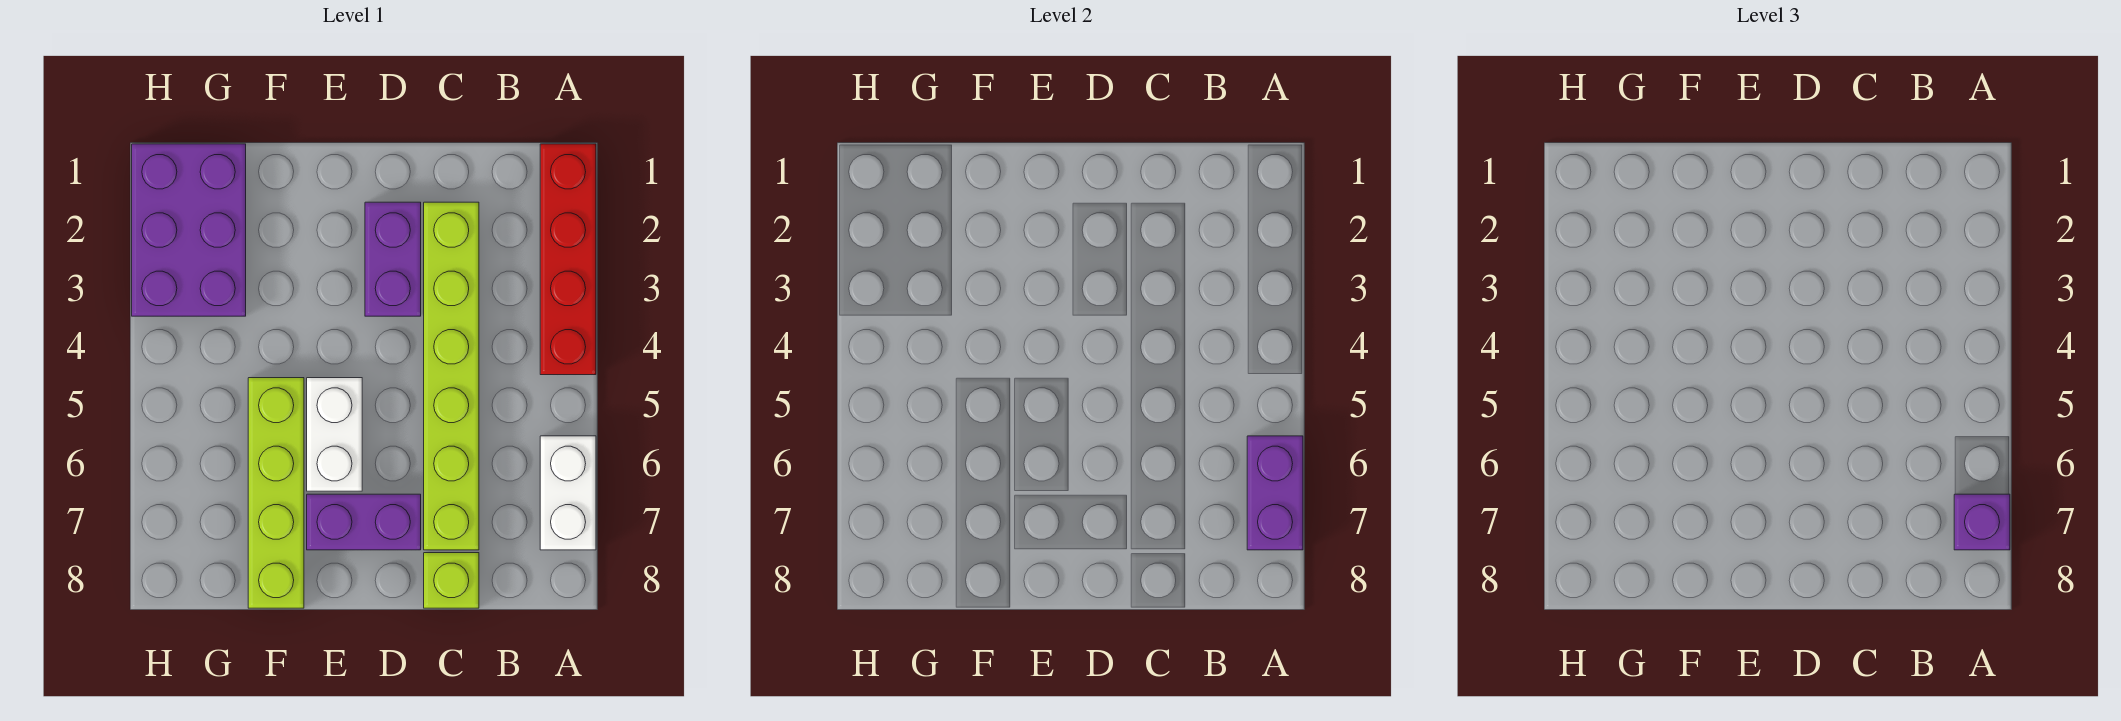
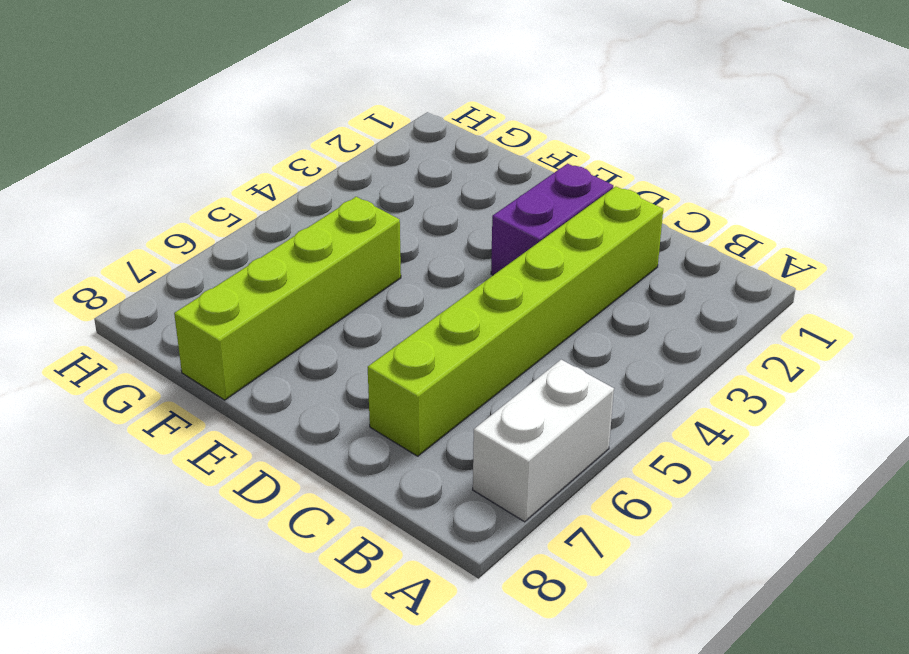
none -> red 1x4 brick [540,144,596,375]
none -> lime 1x1 brick [424,553,479,608]

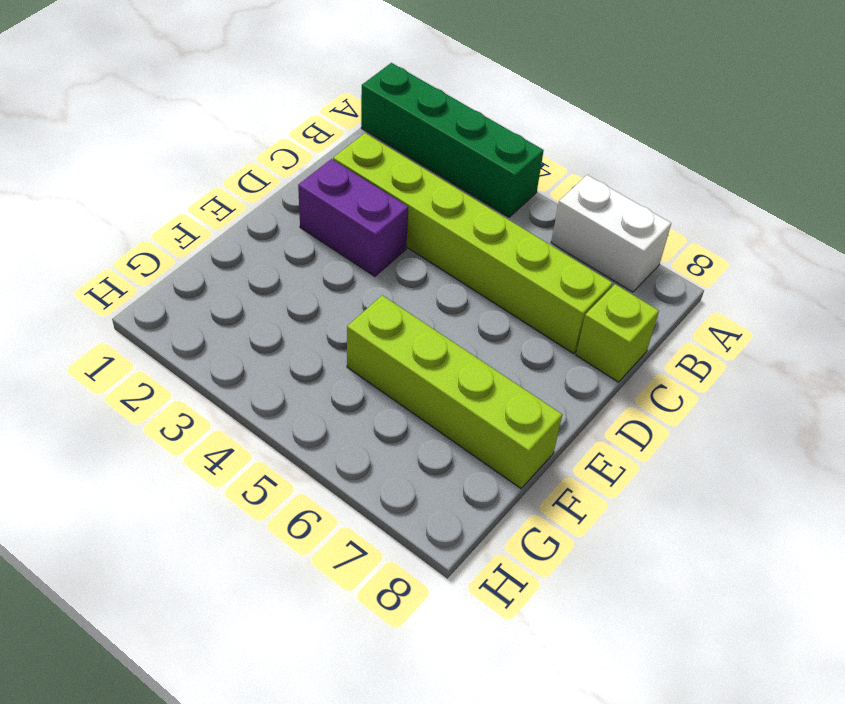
green 1x4 brick [361,63,544,217] -> red 1x4 brick [540,144,596,375]
none -> purple 1x2 brick [307,494,421,550]
none -> white 1x2 brick [307,378,362,491]

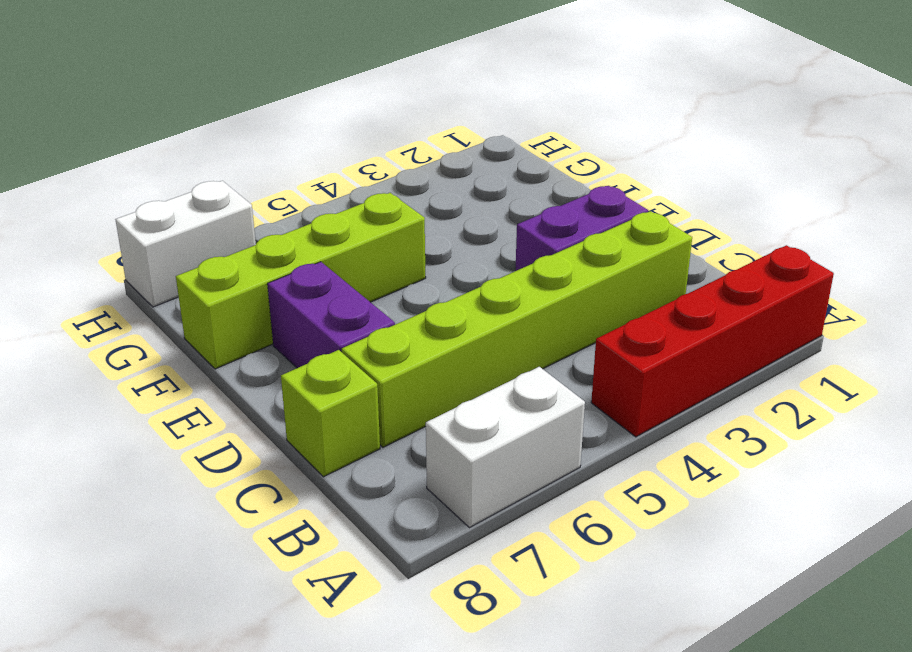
white 1x2 brick [115,181,256,307] -> white 1x2 brick moved to [307,378,362,491]
none -> purple 2x3 brick [132,144,246,316]
none -> purple 1x2 brick [1247,436,1303,550]

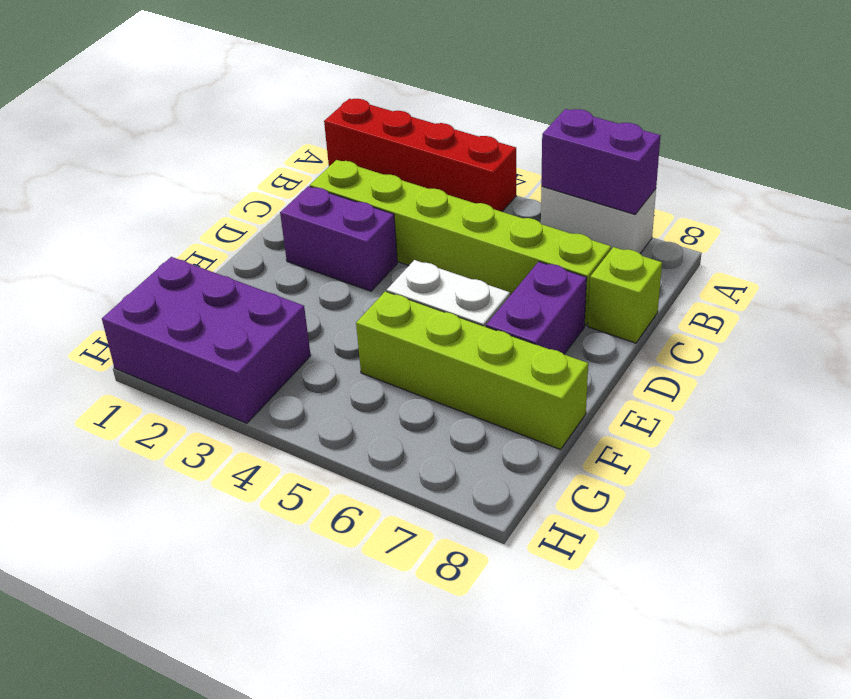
none -> purple 1x1 brick [1954,494,2010,550]

